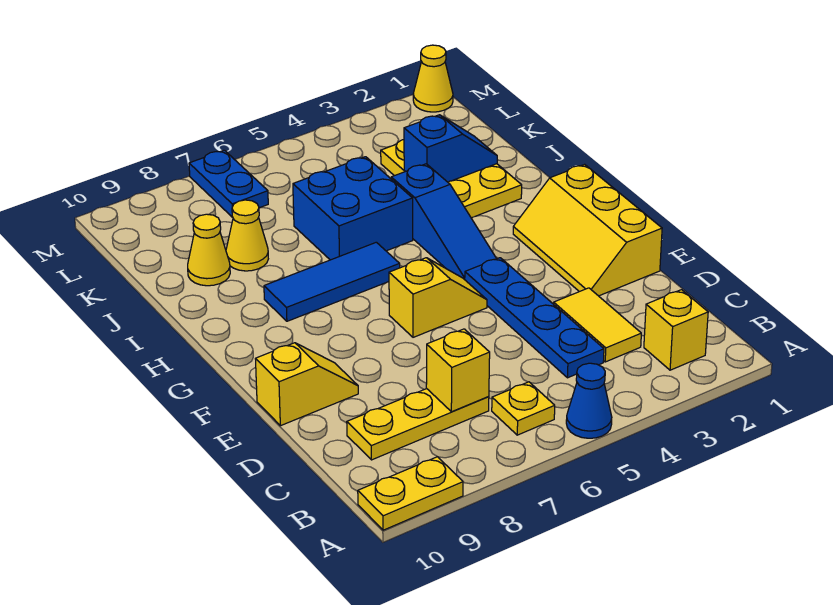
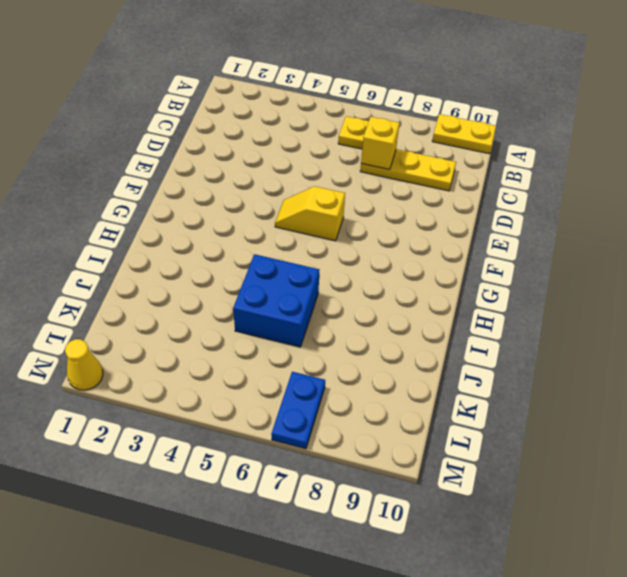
none -> blue 1x1 cone [566,363,612,438]
none -> yellow 1x1 brick [644,290,708,370]
none -> yellow 1x2 tile [554,288,641,362]

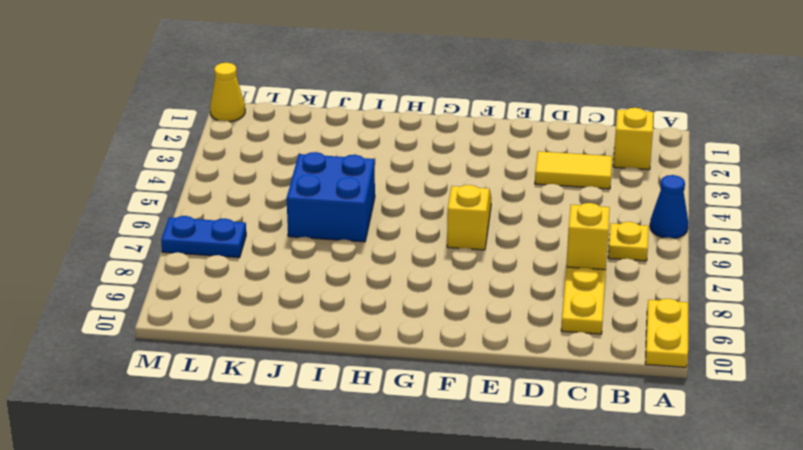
none -> blue 1x4 plate [465,258,604,378]
none -> yellow 2x3 slope [513,164,662,296]
none -> yellow 1x2 slope [256,343,358,426]

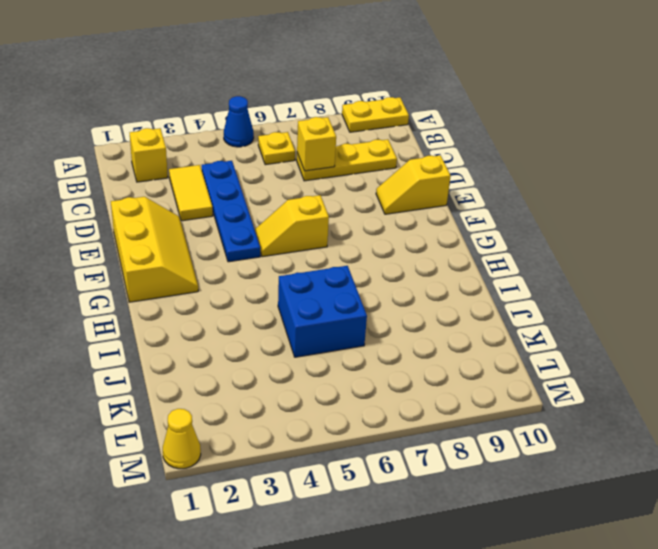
none -> blue 1x3 slope [391,164,496,280]
none -> blue 1x3 tile [264,242,400,321]
none -> yellow 2x3 plate [381,140,522,218]

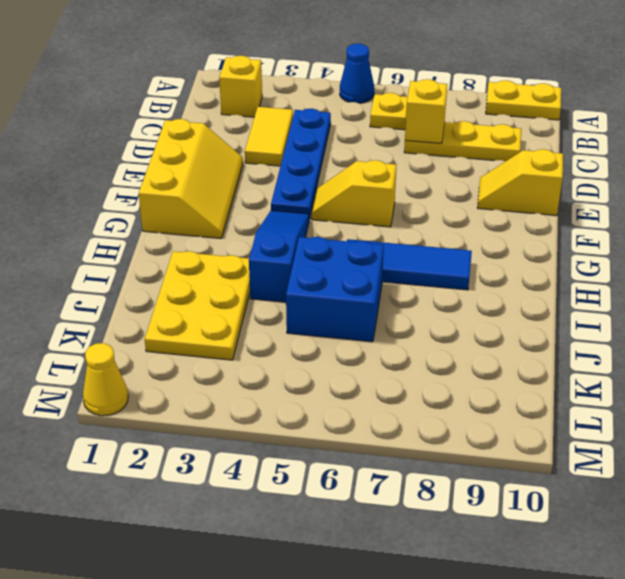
none -> yellow 1x1 cone [226,200,268,271]
none -> yellow 1x1 cone [188,214,230,286]
none -> blue 1x2 plate [189,150,268,217]

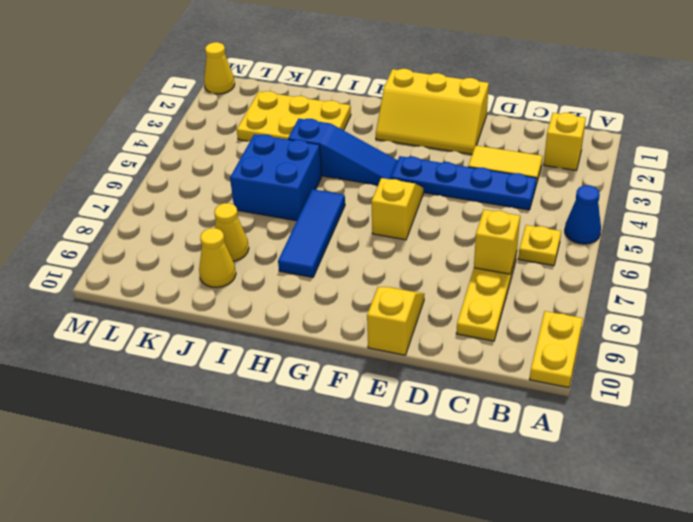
none -> blue 1x2 plate [189,150,268,217]
none -> blue 1x2 slope [404,115,497,182]

